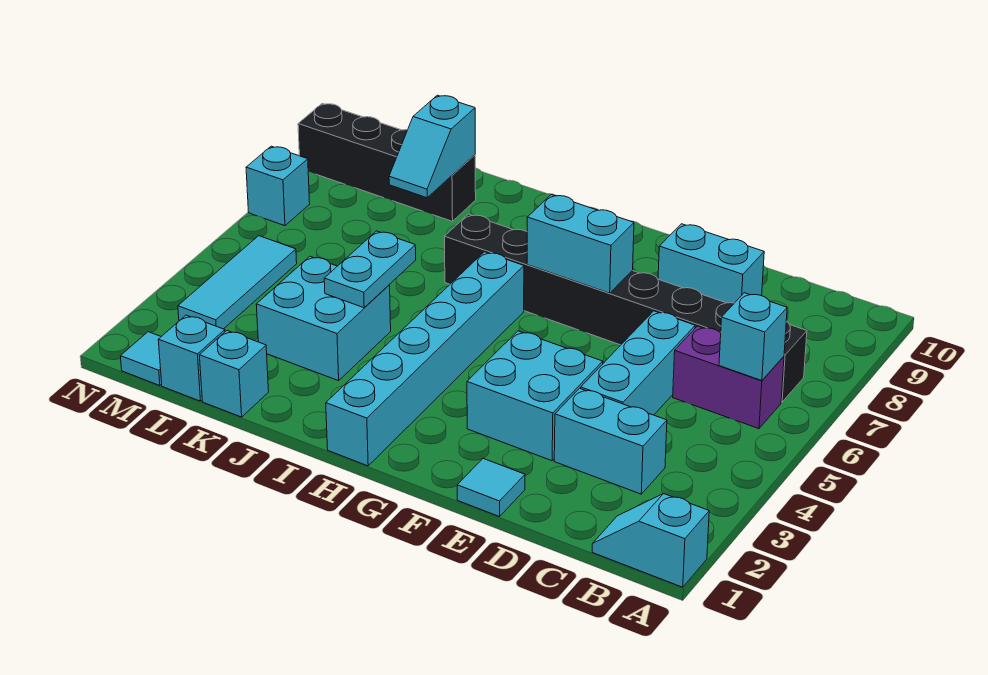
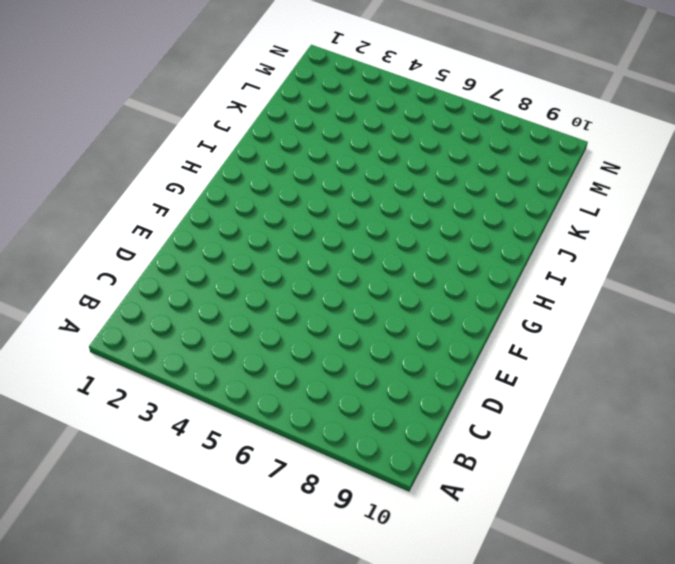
none -> cyan 1x2 slope [592,494,709,587]
none -> purple 1x2 brick [673,326,784,429]
none -> black 1x8 brick [445,214,807,402]

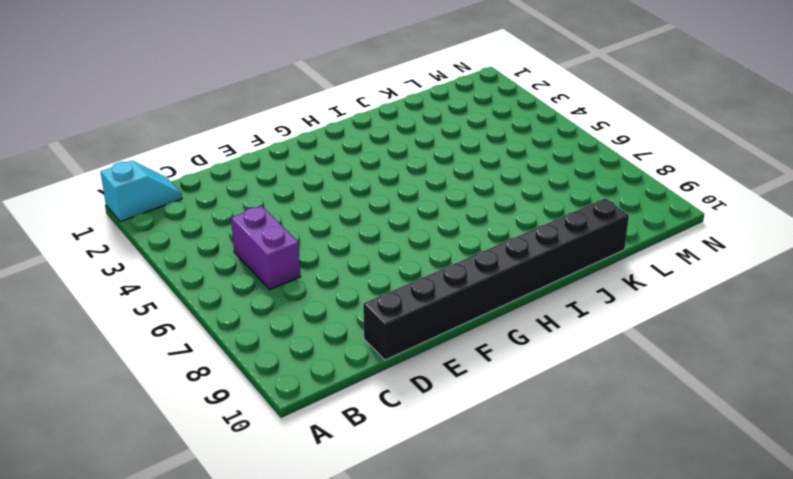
purple 1x2 brick [231,206,301,289] -> purple 1x2 brick turned to [673,326,784,429]
black 1x8 brick [363,198,629,360] -> black 1x8 brick moved to [445,214,807,402]
none -> cyan 1x2 brick [554,388,667,494]
none -> cyan 1x3 brick [581,311,695,415]
none -> cyan 1x2 brick [658,224,764,303]

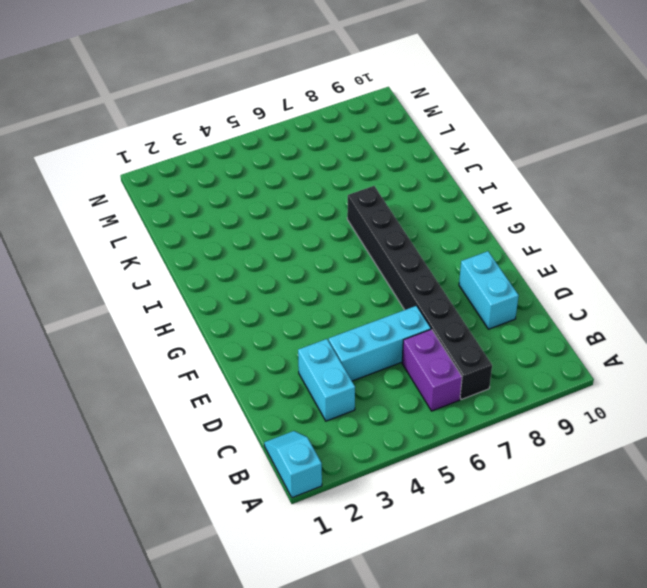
none -> cyan 1x1 tile [457,458,525,517]
none -> cyan 2x2 brick [467,331,603,461]
none -> cyan 1x6 brick [326,252,524,466]

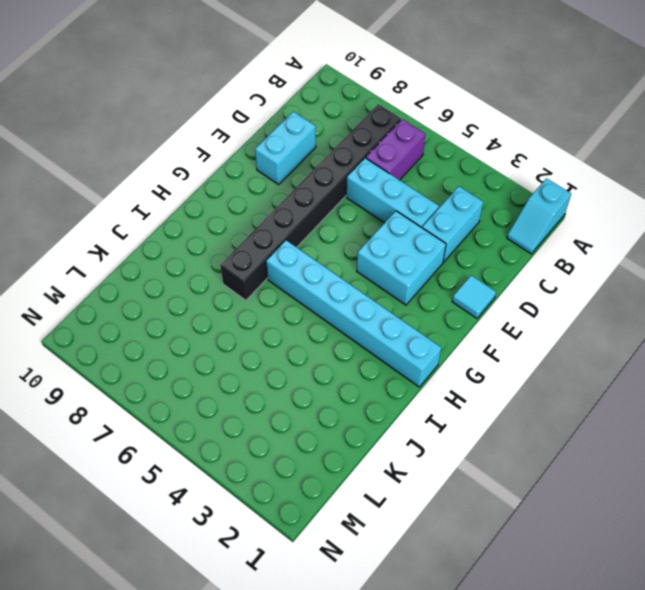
none -> cyan 2x2 brick [256,256,391,381]
none -> cyan 1x1 brick [200,331,269,417]
none -> black 1x4 brick [298,103,476,221]

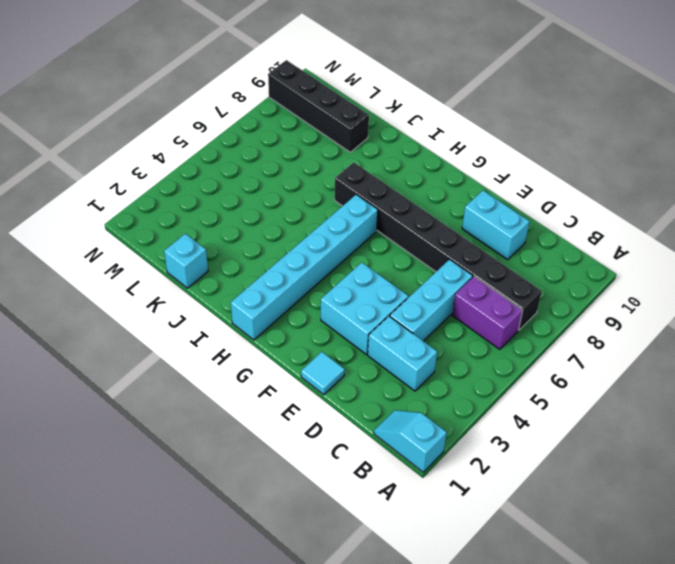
none -> cyan 2x2 brick [256,256,391,381]
none -> cyan 1x1 brick [158,315,225,401]
none -> cyan 1x1 tile [121,332,162,386]

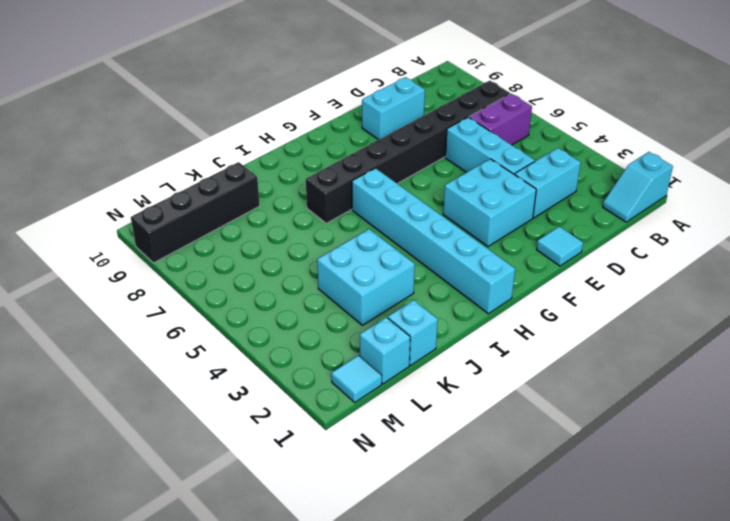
none -> cyan 1x3 tile [178,236,297,329]
none -> cyan 1x1 brick [246,146,310,226]
none -> cyan 1x1 brick [719,293,787,381]

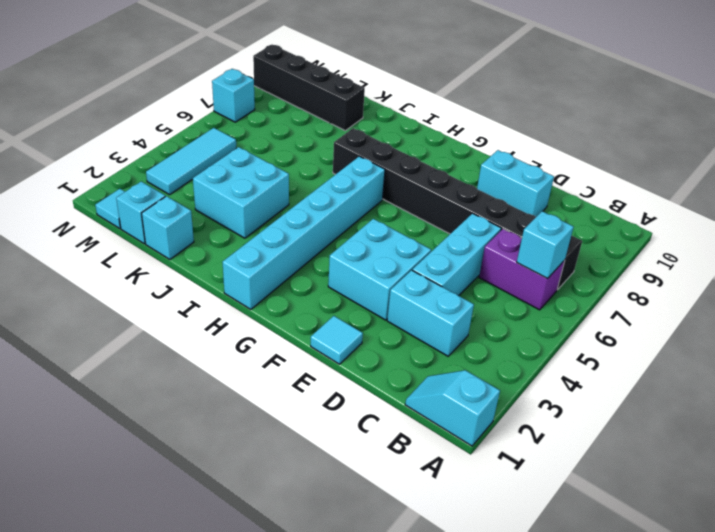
none -> cyan 1x2 brick [527,195,634,293]
none -> cyan 1x2 plate [324,231,416,308]
none -> cyan 1x2 slope [389,95,475,198]

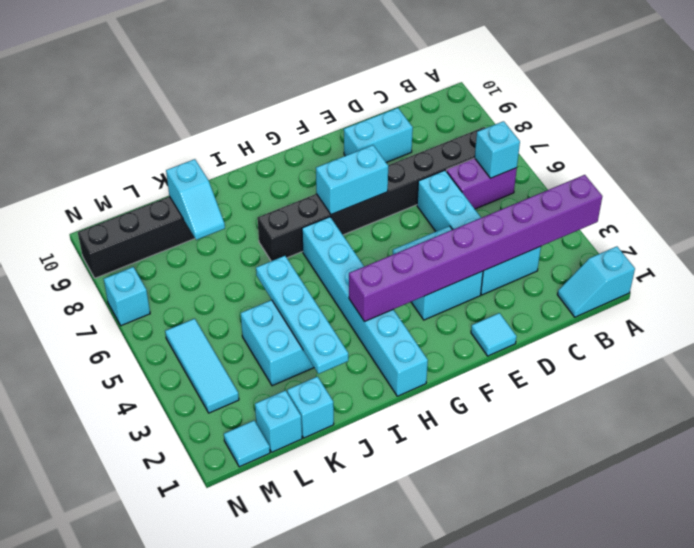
purple 1x8 brick [349,175,602,322] -> none
cyan 1x4 plate [256,256,348,374] -> cyan 1x2 plate [324,231,416,308]

